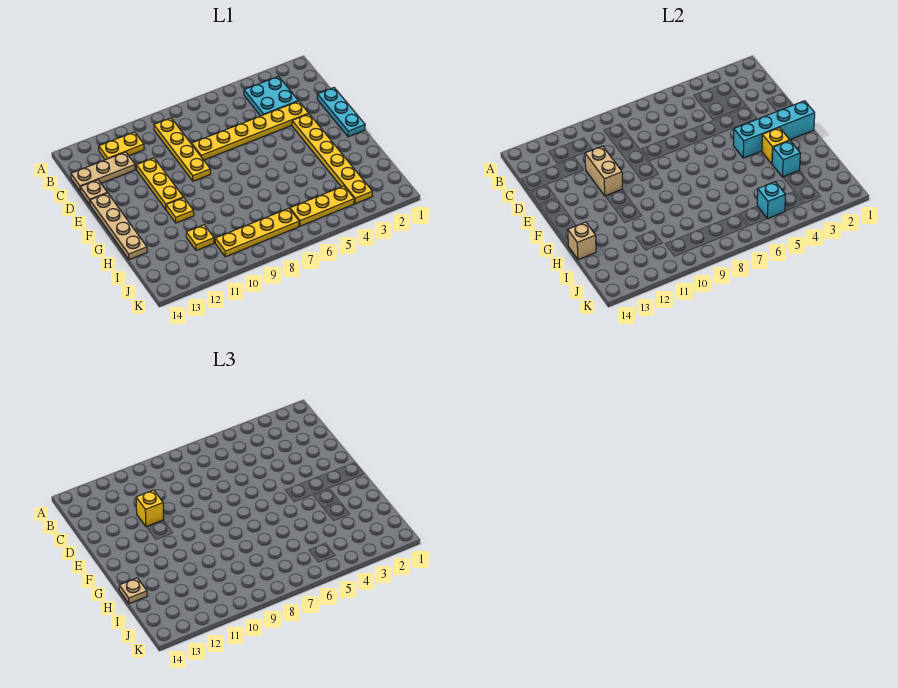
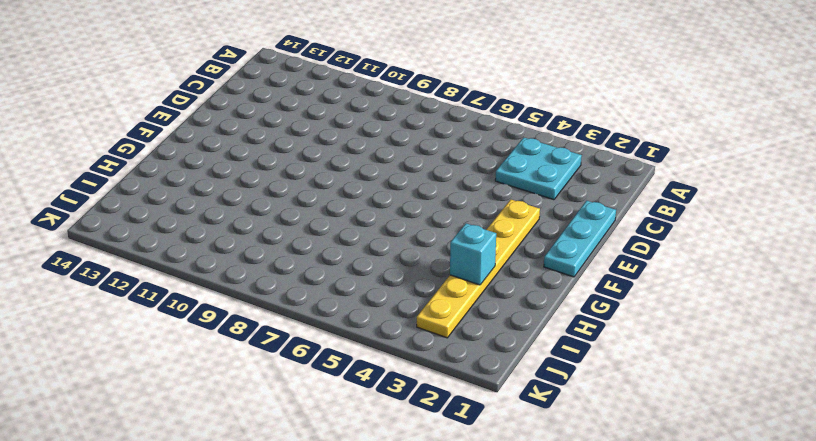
none -> yellow 1x4 plate [154,118,210,181]
none -> yellow 1x2 plate [99,132,144,160]
none -> tan 1x3 plate [71,152,135,192]

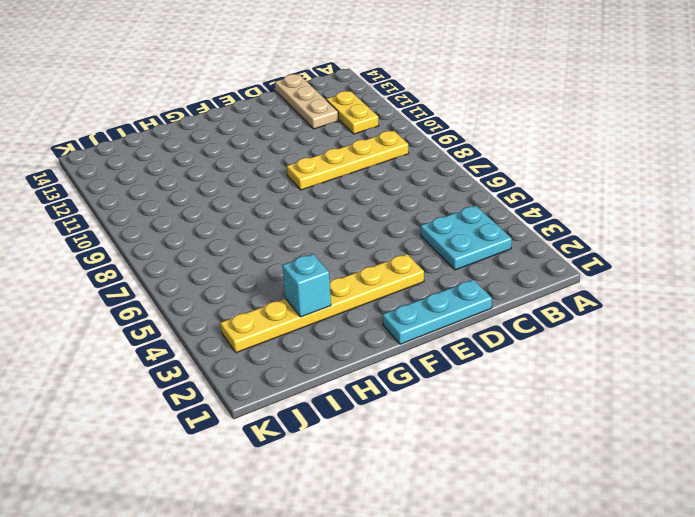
none -> yellow 1x6 plate [192,101,309,160]
none -> yellow 1x3 plate [136,158,183,209]
none -> tan 1x1 plate [80,180,107,205]

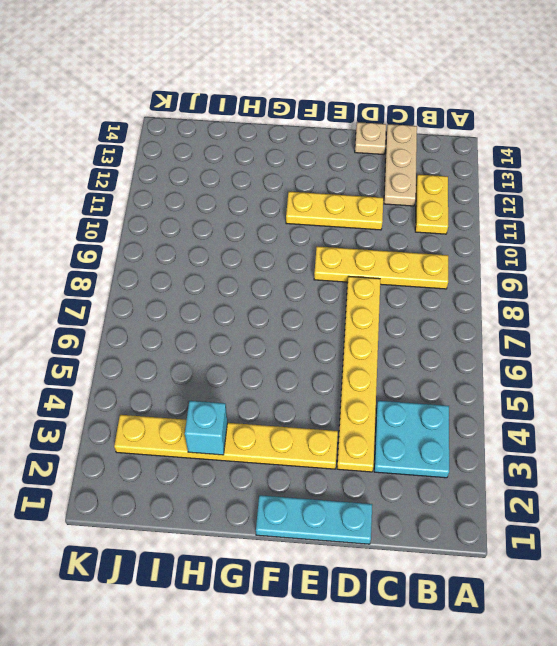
none -> tan 1x4 plate [90,193,147,260]
none -> yellow 1x1 plate [166,198,194,223]
none -> yellow 1x1 plate [186,225,214,250]

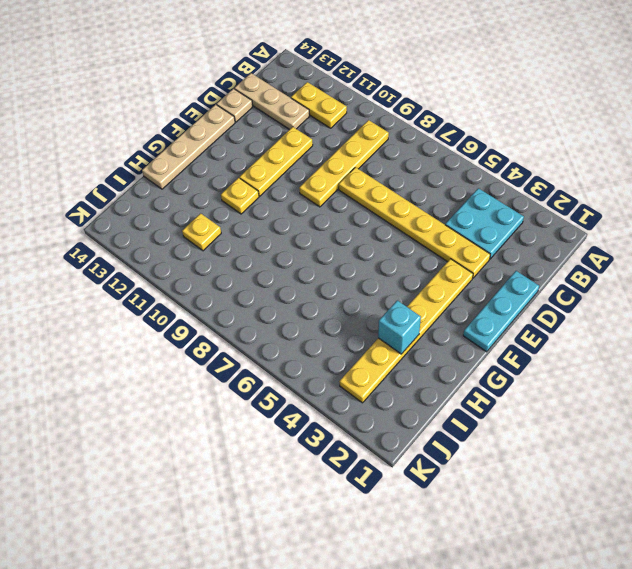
none -> yellow 1x3 plate [290,186,354,226]
none -> yellow 1x4 plate [215,208,299,257]
none -> tan 1x2 brick [585,146,622,196]

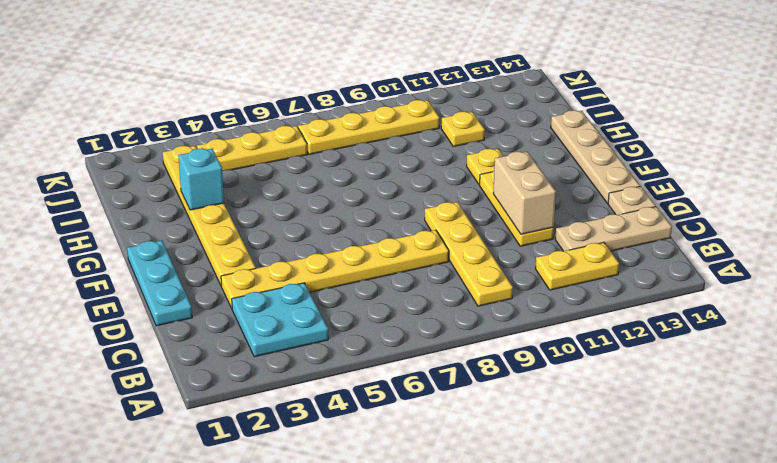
none -> cyan 1x4 brick [733,101,815,158]
none -> yellow 1x1 brick [762,128,790,164]
none -> tan 1x1 brick [568,222,596,260]

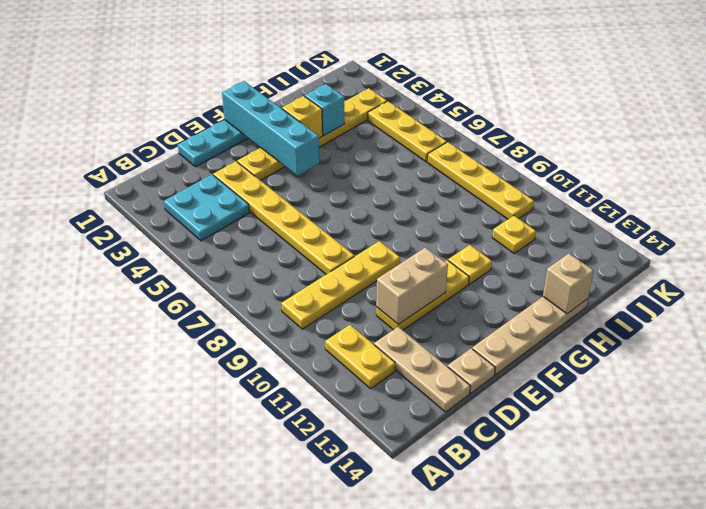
none -> cyan 1x1 brick [757,182,786,219]
none -> yellow 1x1 brick [136,490,164,527]
none -> tan 1x1 plate [119,578,147,604]

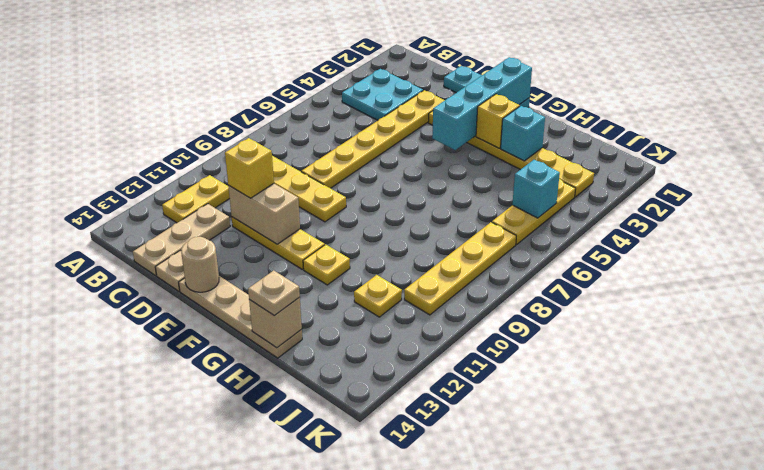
tan 1x1 round brick [181,237,219,292] -> none

